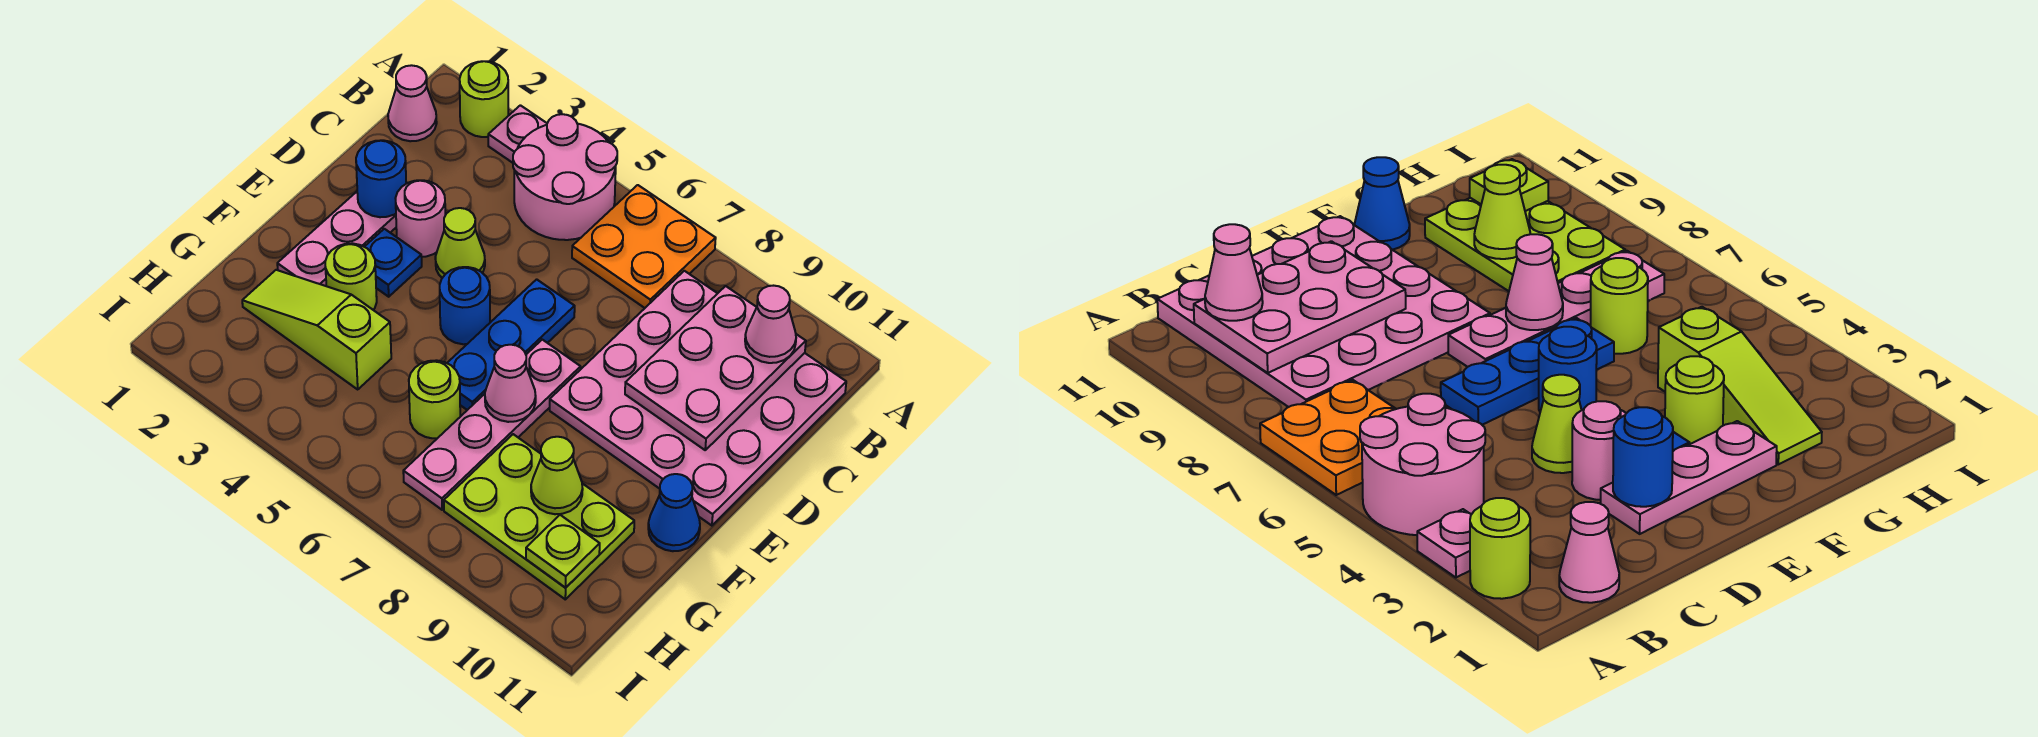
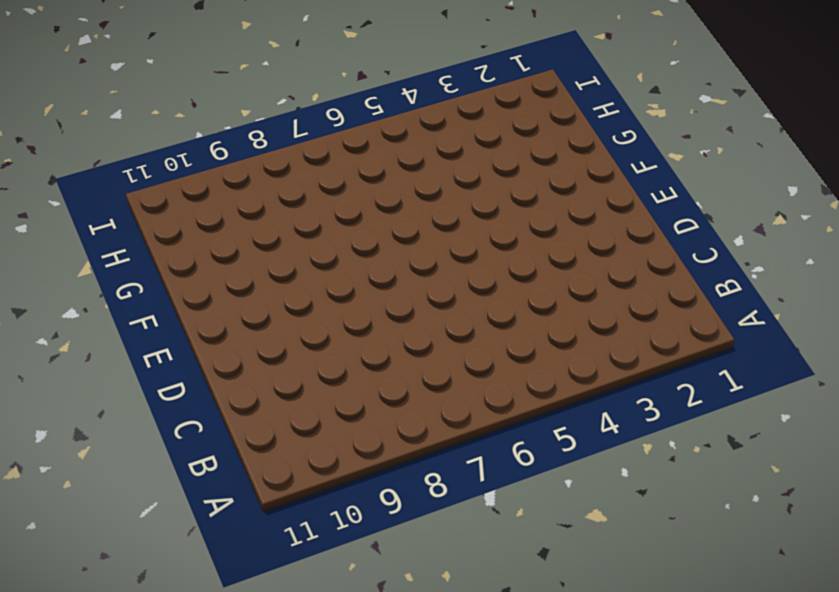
none -> lime 1x1 round brick [460,61,508,137]
none -> pink 1x1 plate [488,105,547,163]
none -> pink 2x2 round brick [513,114,617,240]

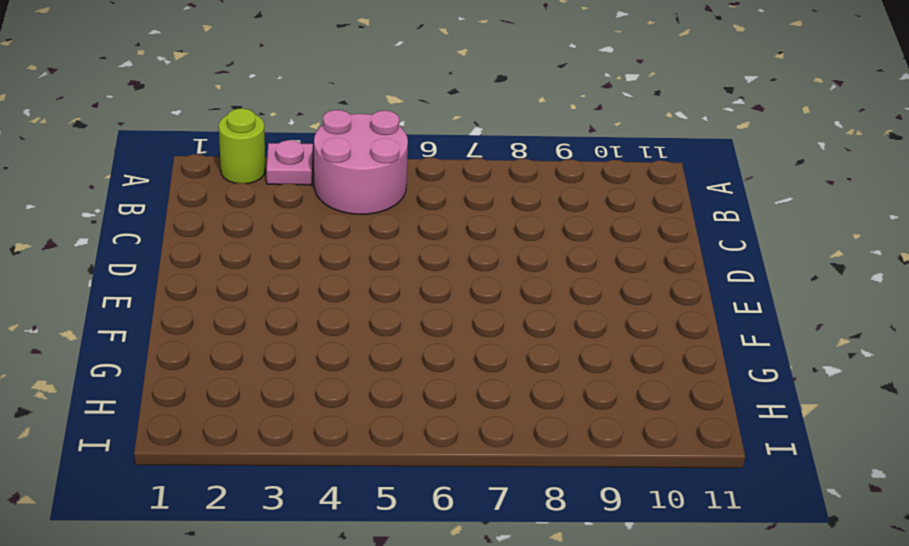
none -> orange 2x2 plate [572,185,716,308]
none -> pink 1x1 cone [388,65,437,141]
none -> pink 4x4 plate [550,271,846,526]

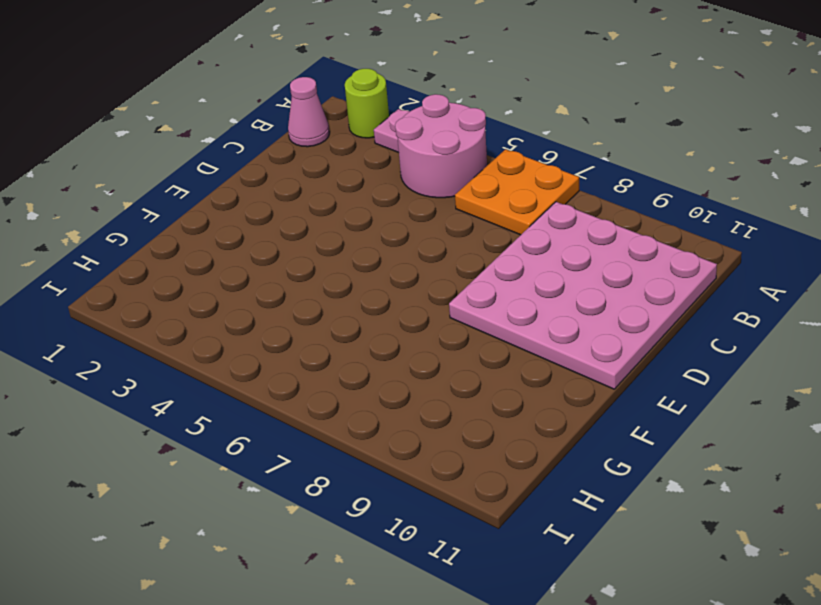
none -> pink 1x3 plate [277,192,396,286]
none -> pink 1x1 round brick [395,180,445,257]
none -> lime 1x1 cone [435,208,485,278]

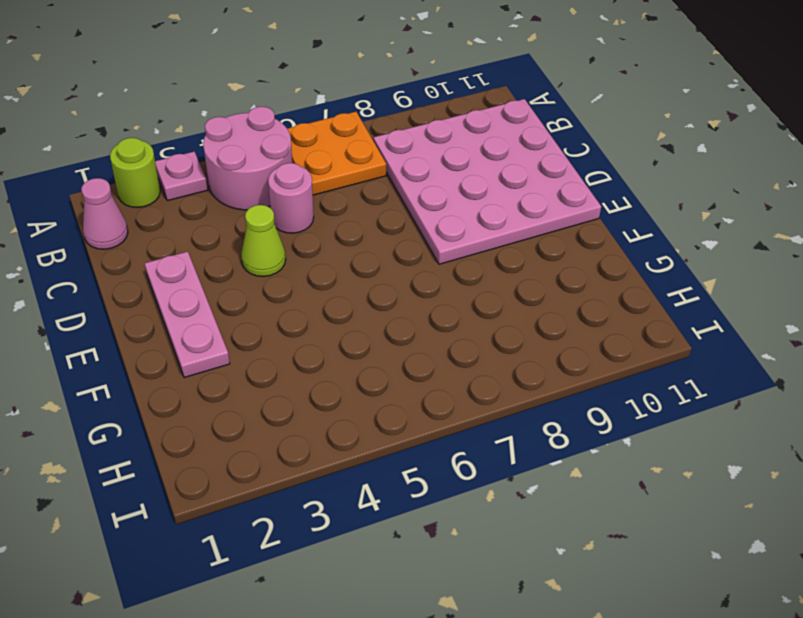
pink 1x1 round brick [268,163,314,233] -> pink 1x1 round brick moved to [395,180,445,257]
none -> blue 1x3 plate [447,279,575,410]
none -> blue 1x1 plate [365,229,422,297]
none -> blue 1x1 round brick [440,267,490,344]

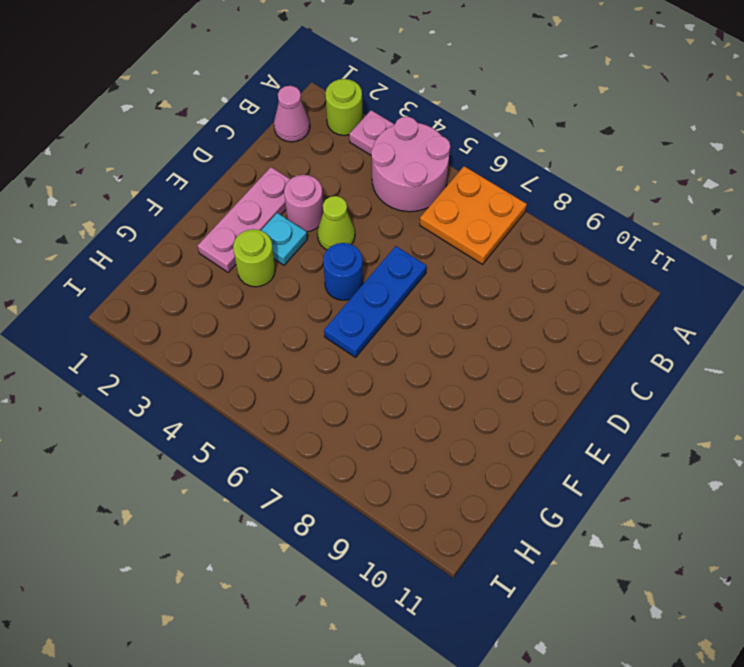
cyan 1x1 plate [261,213,307,265] -> blue 1x1 plate [365,229,422,297]
none -> pink 4x4 plate [550,271,846,526]
none -> pink 1x4 plate [403,340,581,510]
none -> blue 1x1 cone [648,474,700,551]

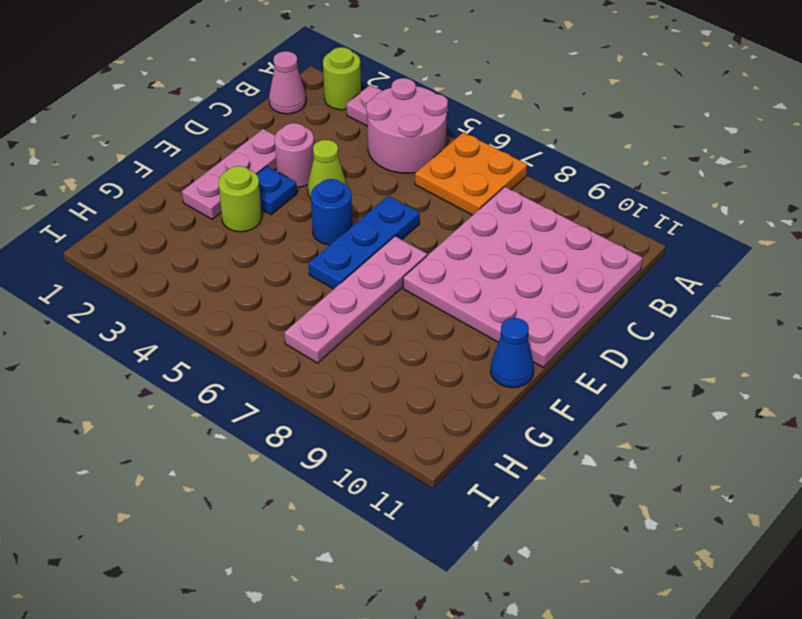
none -> lime 1x3 slope [242,270,391,389]
none -> lime 1x1 round brick [409,360,460,438]
none -> lime 2x3 plate [444,434,634,599]

